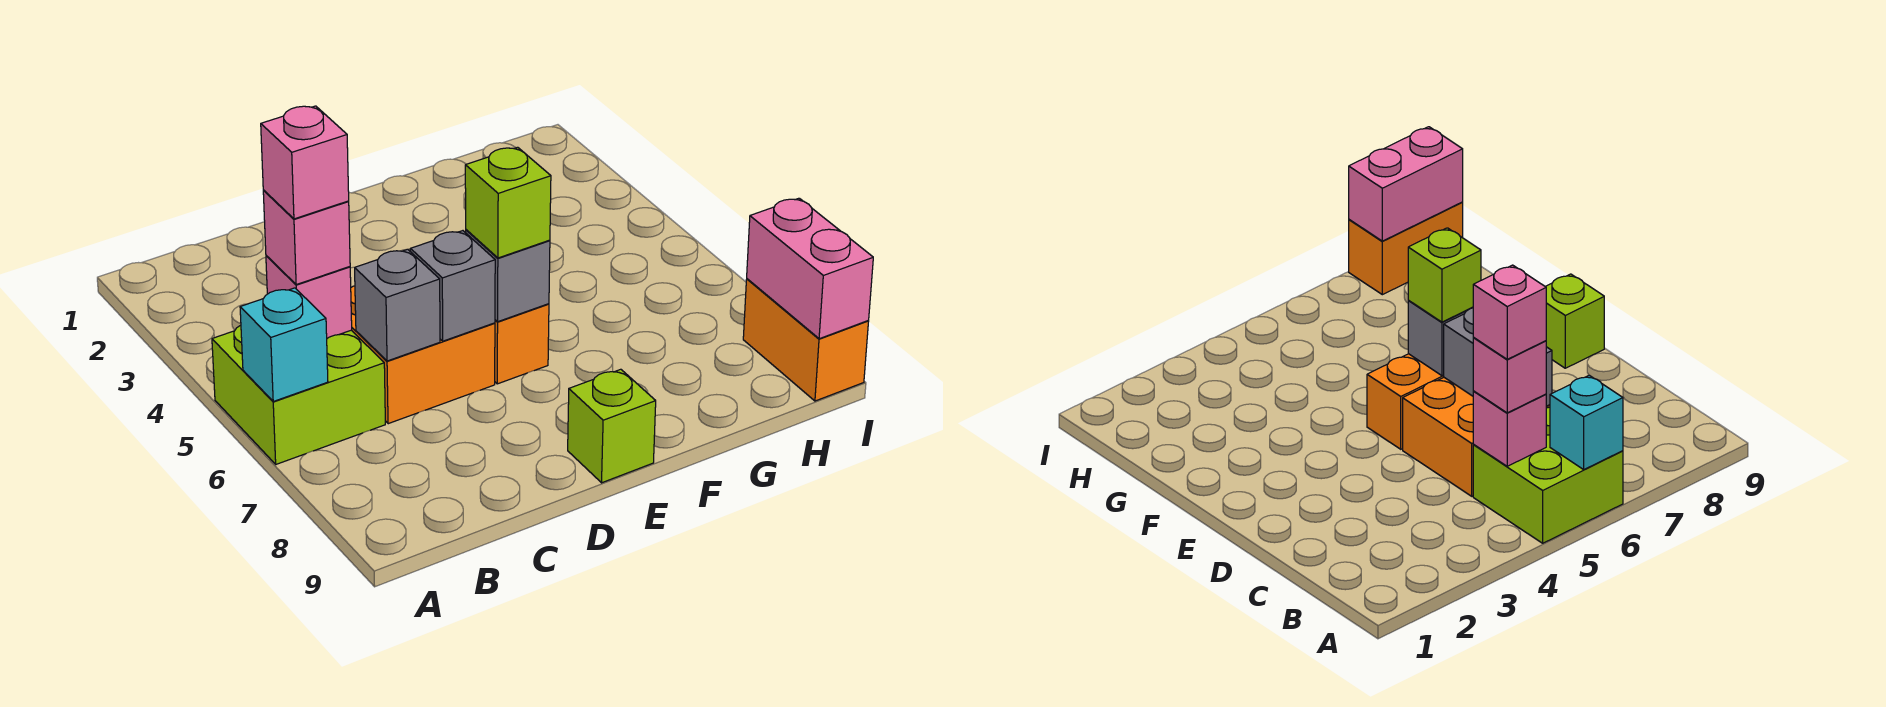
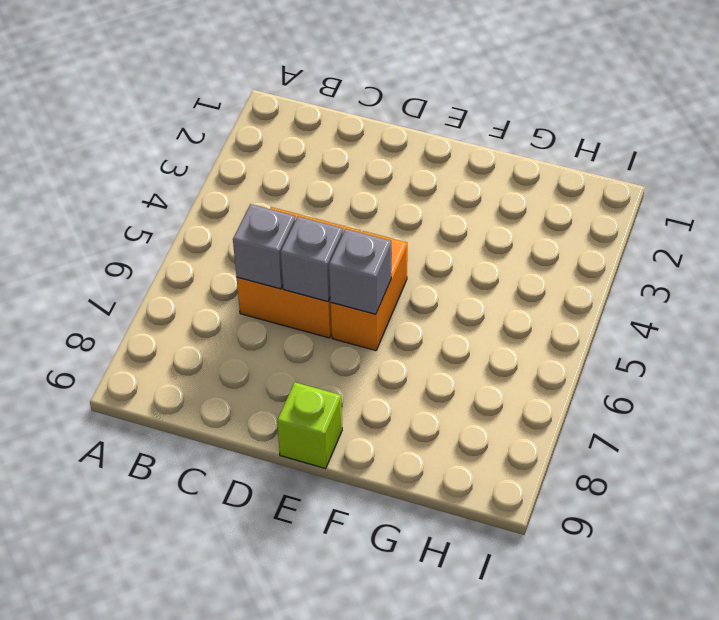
none -> lime 2x2 brick [212,325,385,464]
none -> orange 1x2 brick [743,279,869,401]
none -> cyan 1x1 brick [240,288,328,401]

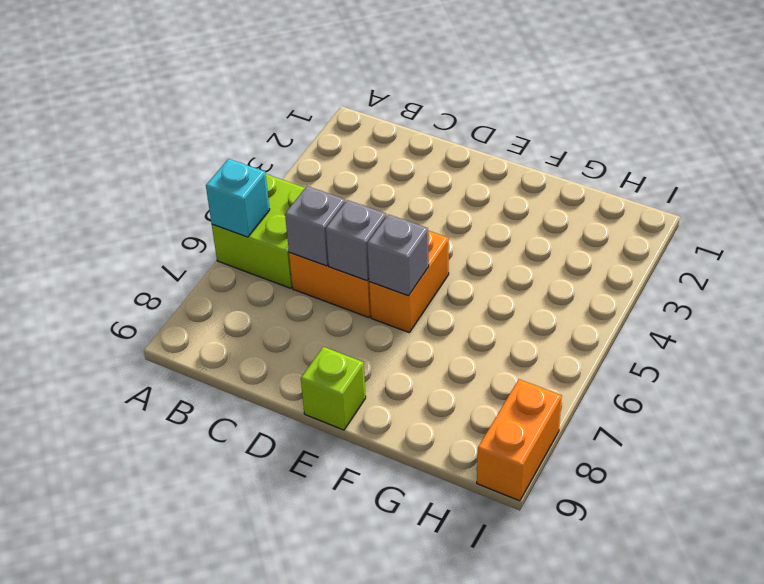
none -> pink 1x1 brick [266,256,352,338]
none -> pink 1x2 brick [747,198,873,339]
none -> pink 1x1 brick [263,191,350,285]

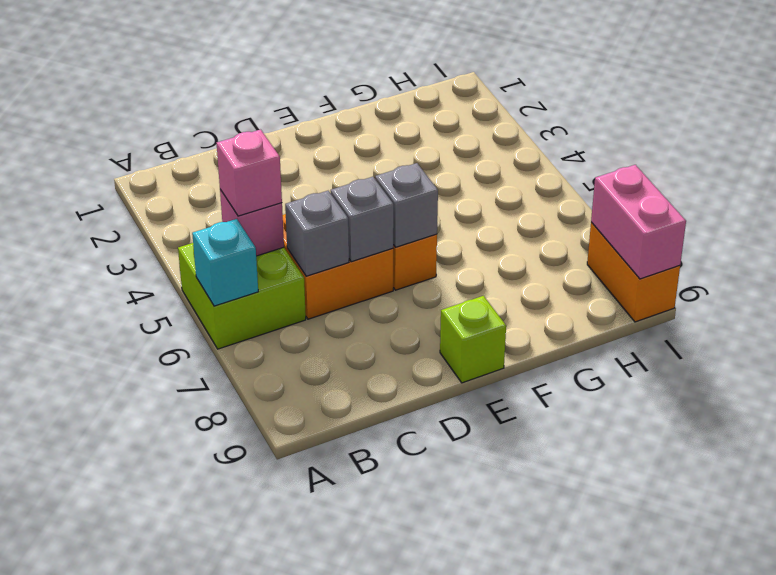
none -> lime 1x1 brick [465,147,551,258]
none -> pink 1x1 brick [261,106,349,219]

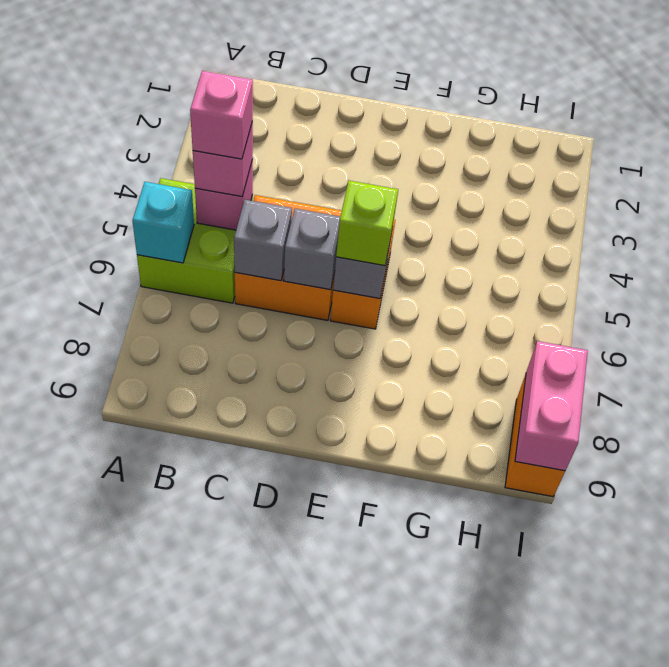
none -> lime 1x1 brick [568,369,656,483]

